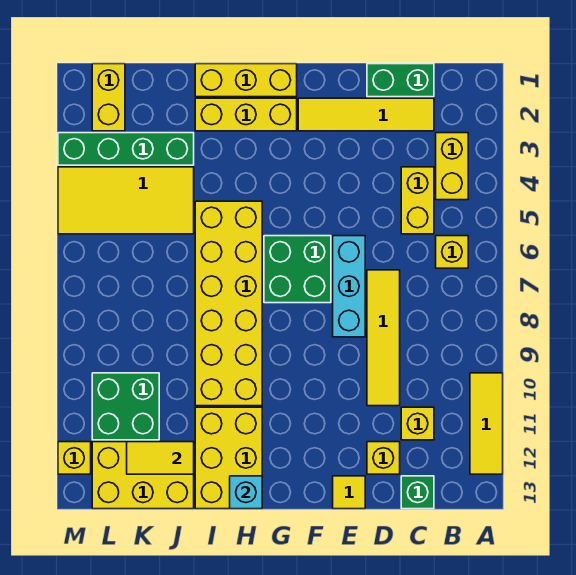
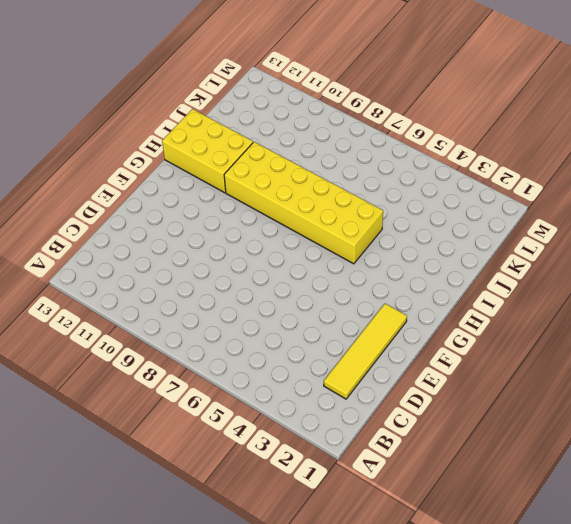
none -> yellow 1x3 tile [470,373,503,474]
none -> yellow 1x2 brick [436,133,468,200]
none -> yellow 1x1 brick [436,236,468,268]

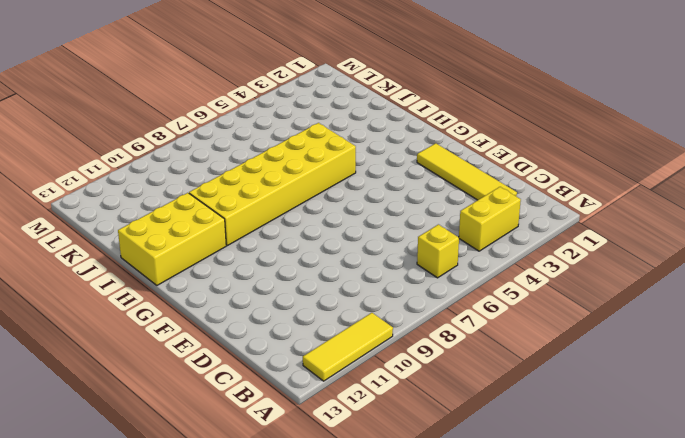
none -> green 1x2 brick [367,64,434,97]
none -> yellow 1x2 brick [401,167,434,234]
none -> yellow 1x1 brick [401,407,434,440]

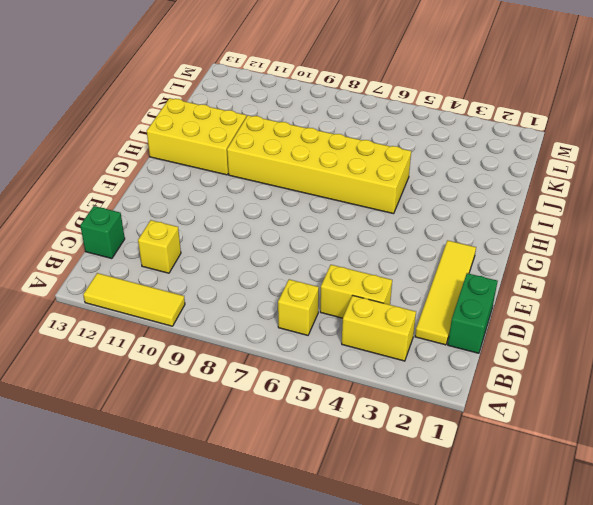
none -> yellow 1x4 tile [367,270,400,406]
none -> yellow 1x1 brick [367,442,400,474]
none -> cyan 1x3 brick [333,236,365,337]

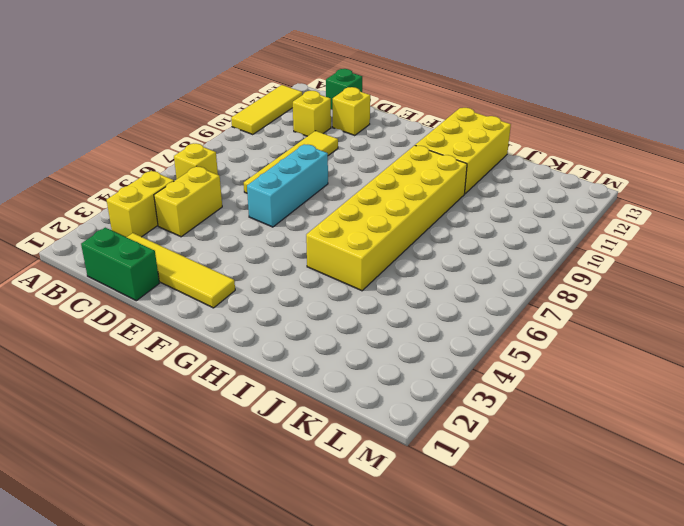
none -> yellow 1x1 tile [333,476,365,509]
none -> green 2x2 brick [264,236,331,303]
none -> yellow 1x3 brick [195,64,297,97]

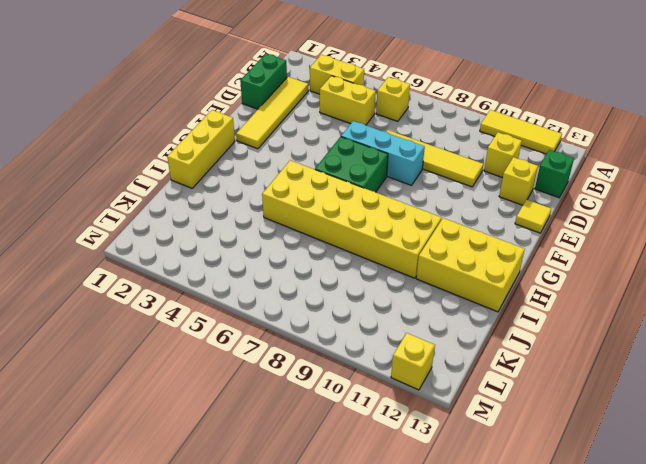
none -> yellow 1x3 brick [195,98,297,131]
none -> green 1x4 brick [58,133,194,165]
none -> yellow 2x4 tile [58,167,194,234]

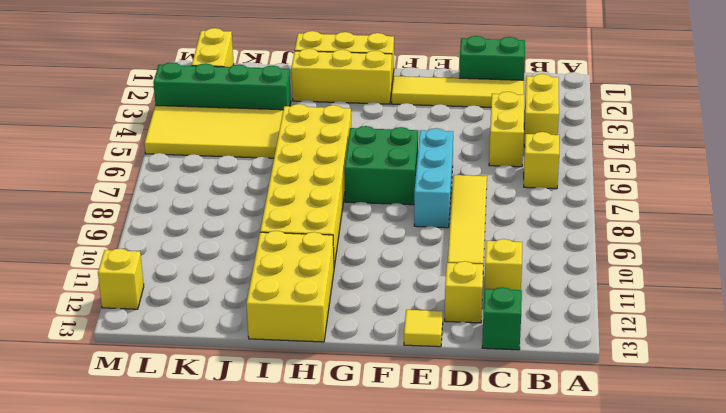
none -> yellow 1x3 tile [470,373,503,474]
none -> yellow 2x3 brick [92,442,194,509]
none -> green 2x2 brick [92,373,159,440]

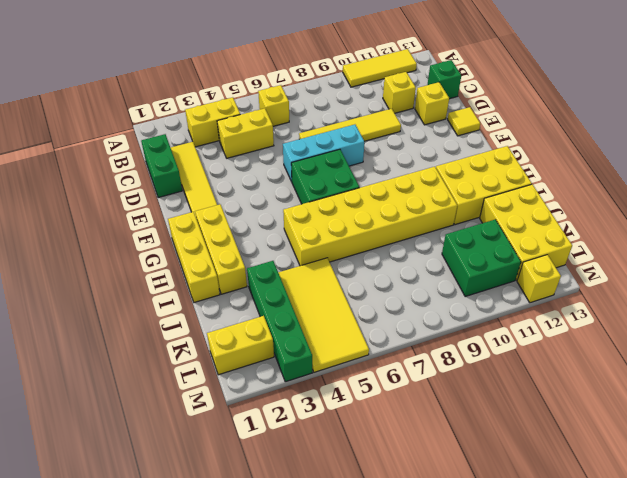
none -> cyan 1x1 brick [230,476,262,509]
none -> yellow 1x2 tile [127,442,194,474]

